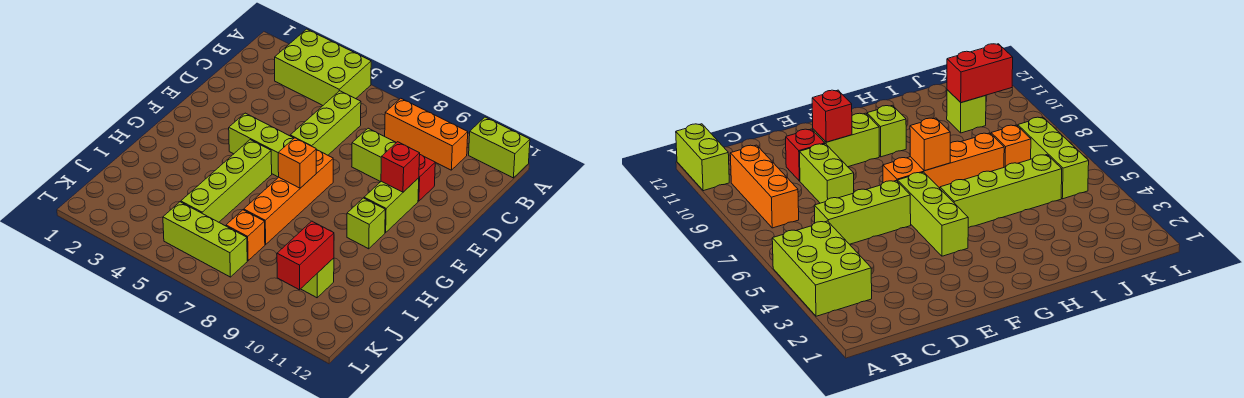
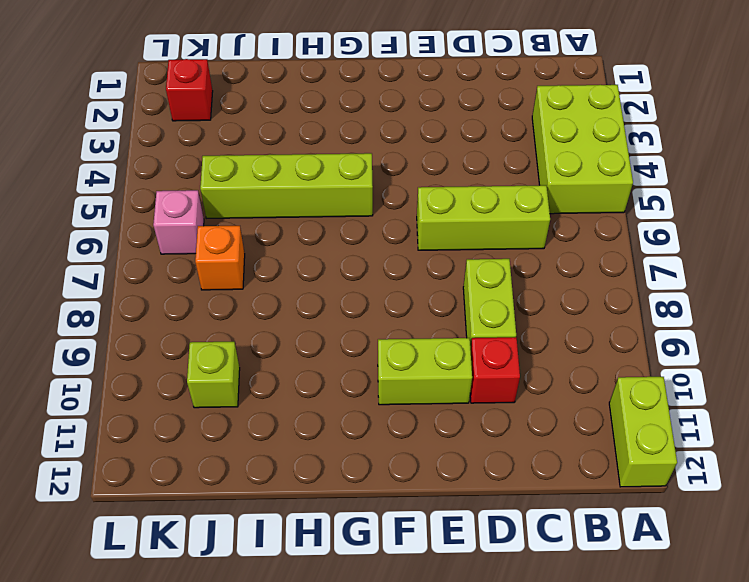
red 1x1 brick [166,59,213,121] -> red 1x1 brick moved to [381,142,420,192]
pink 1x1 brick [153,190,204,254] -> lime 1x3 brick [163,202,247,277]
none -> orange 1x3 brick [385,98,468,170]
none -> lime 1x3 brick [229,113,294,177]
none -> orange 1x4 brick [244,150,333,245]

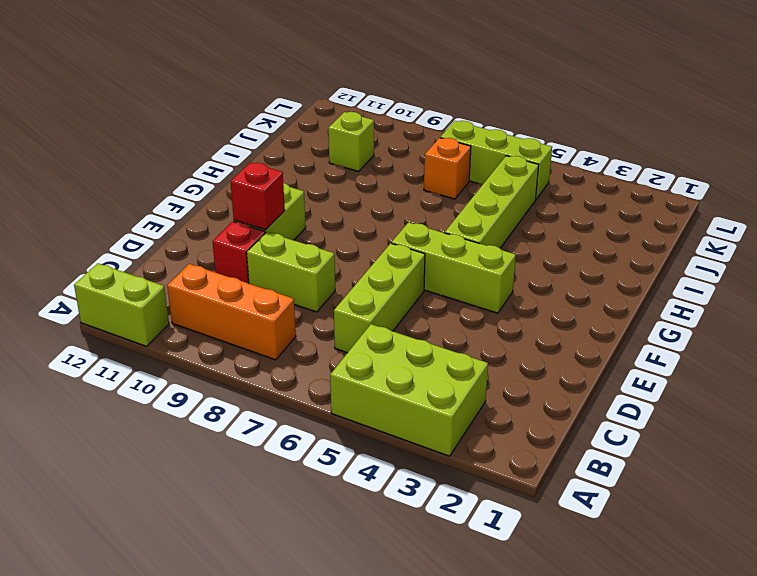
none -> orange 1x4 brick [244,150,333,245]
none -> lime 1x1 brick [347,198,385,249]
none -> orange 1x1 brick [278,138,316,188]

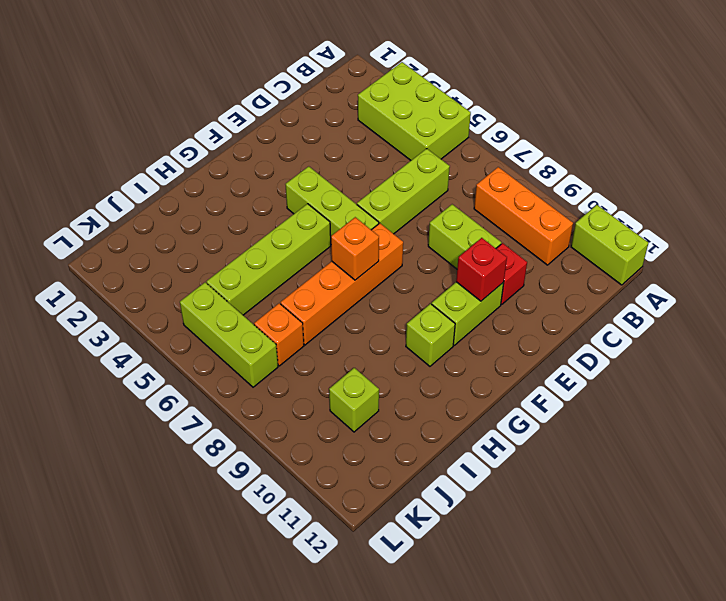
none -> red 1x2 brick [277,221,334,290]

